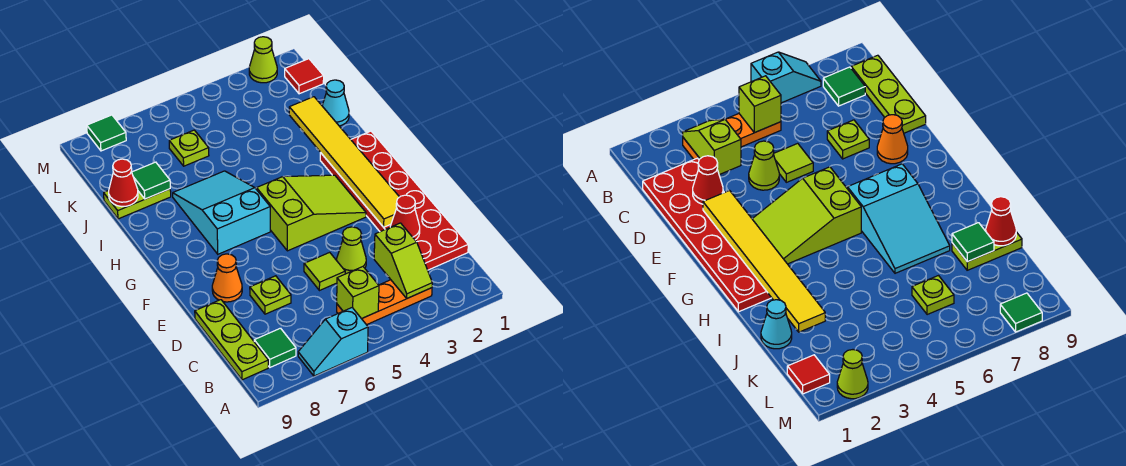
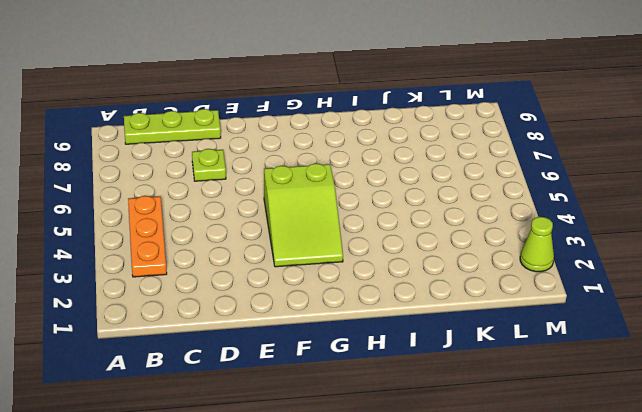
none -> cyan 1x2 slope [298,308,368,376]
none -> green 1x1 tile [254,328,296,367]
none -> red 2x6 plate [320,131,468,270]

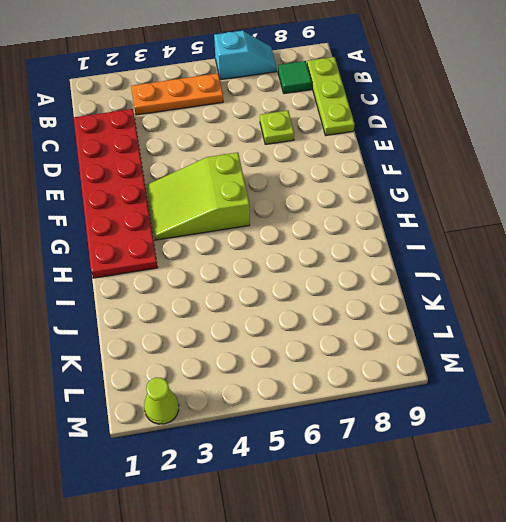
none -> lime 1x1 cone [337,227,366,274]
none -> lime 1x1 tile [304,252,345,291]
none -> orange 1x1 cone [212,254,242,302]

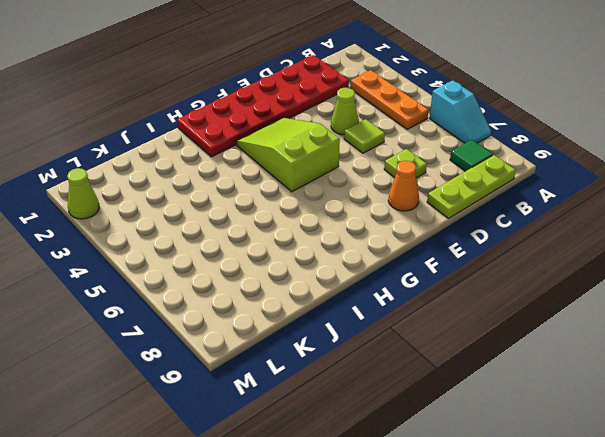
none -> cyan 2x3 slope [173,171,270,254]
none -> cyan 1x1 cone [322,80,349,126]
none -> lime 1x2 plate [104,189,171,219]

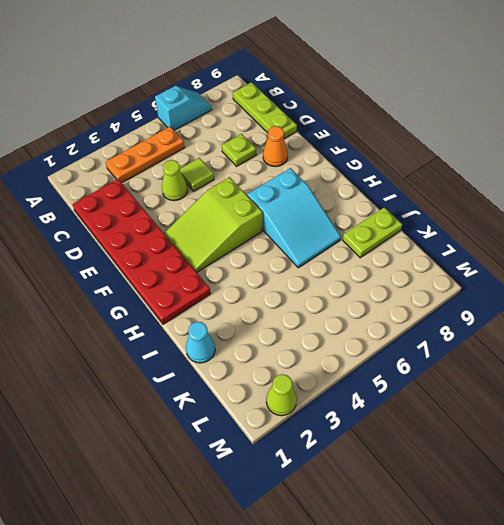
none -> green 1x1 tile [254,328,296,367]
none -> lime 1x1 plate [169,130,209,166]
none -> red 1x1 tile [285,59,324,94]

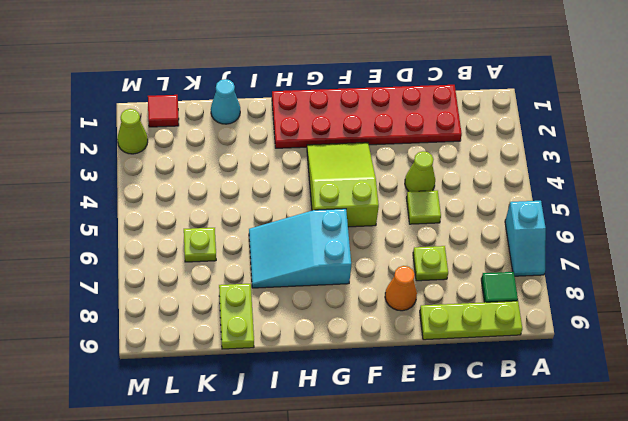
none -> orange 1x3 plate [337,280,432,325]
none -> green 1x1 tile [87,115,126,151]
none -> lime 1x2 slope [374,223,432,298]

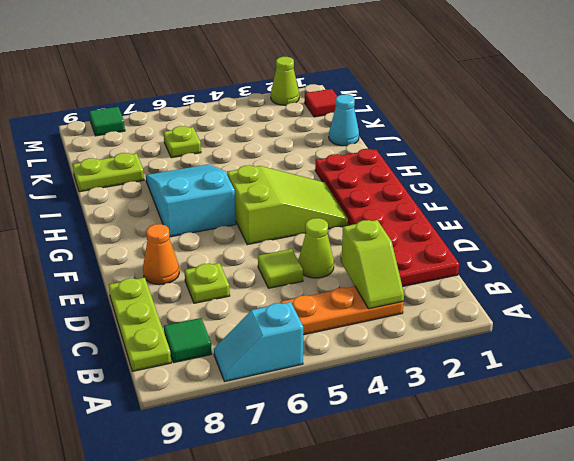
none -> lime 1x1 brick [337,267,379,319]
none -> red 1x1 cone [390,195,420,240]
none -> yellow 1x6 tile [289,97,399,227]

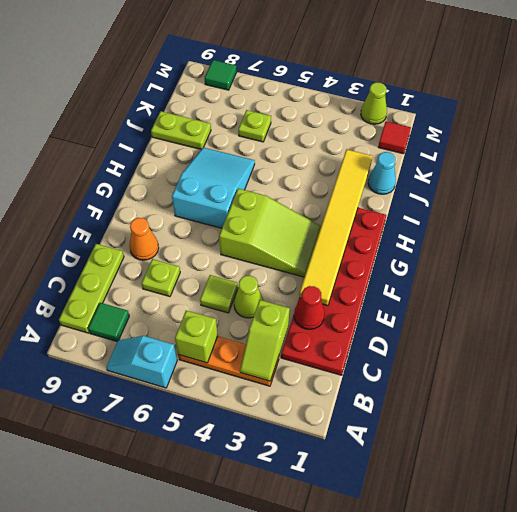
none -> green 1x1 tile [132,162,170,199]
none -> red 1x1 cone [109,159,138,207]

